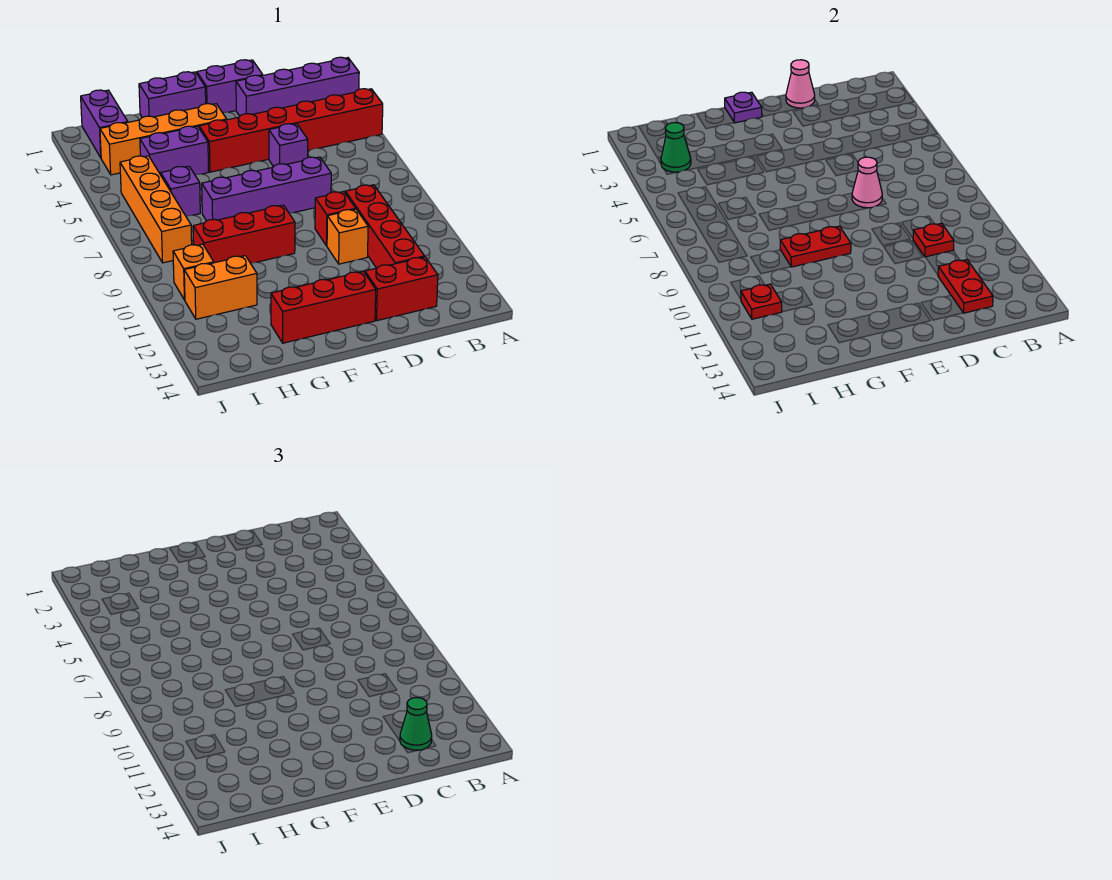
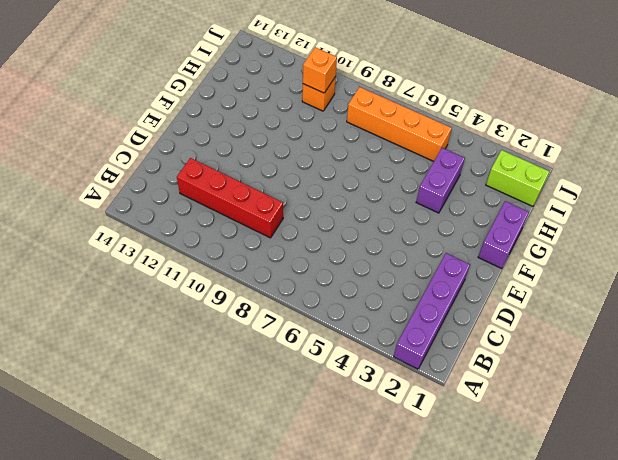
lime 1x2 brick [486,150,549,206] -> purple 1x2 brick [81,90,128,157]
orange 1x1 brick [303,47,337,93] -> orange 1x1 brick moved to [327,209,368,264]
none -> red 1x6 brick [199,89,383,172]
none -> red 1x2 brick [365,257,438,321]
none -> purple 1x2 brick [197,60,263,113]

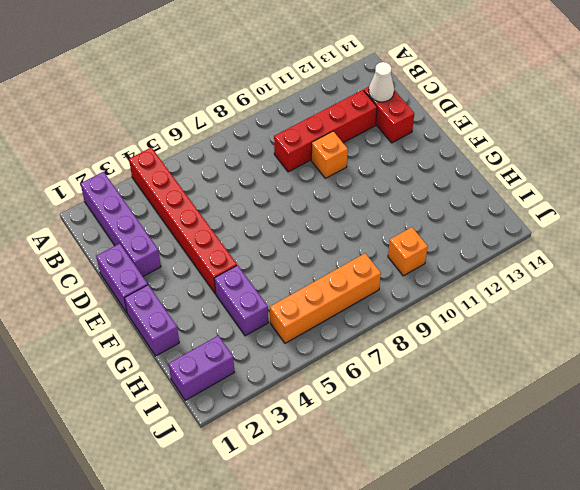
white 1x1 cone [369,62,394,102] -> red 1x2 plate [938,260,993,313]
none -> purple 1x1 brick [269,124,308,167]
none -> purple 1x4 brick [202,157,331,221]
none -> red 1x1 brick [315,192,356,246]

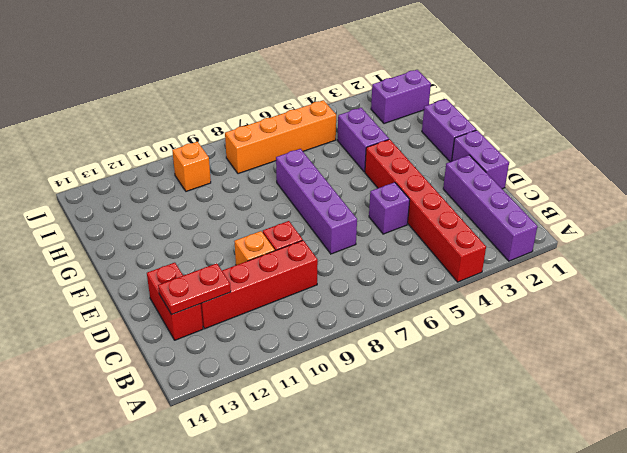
none -> red 1x3 brick [271,271,376,343]
none -> orange 1x4 brick [100,104,227,175]
none -> red 1x3 brick [193,205,295,263]

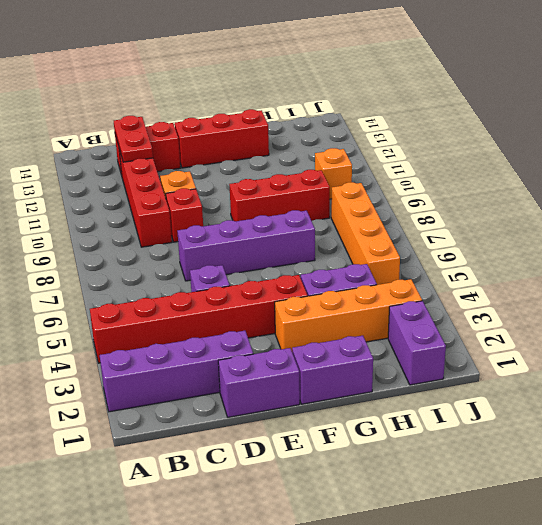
none -> purple 1x1 brick [161,166,200,216]
none -> orange 1x2 brick [184,256,257,319]
none -> red 1x1 plate [913,223,954,257]

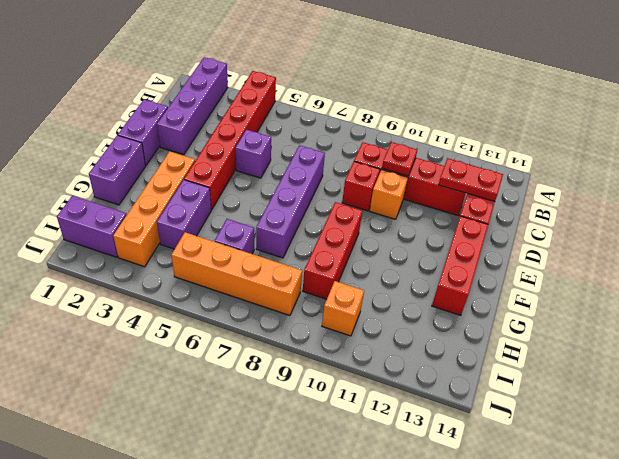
none -> orange 1x2 brick [184,256,257,319]
none -> pink 1x1 cone [786,60,815,108]
none -> pink 1x1 cone [852,157,882,208]

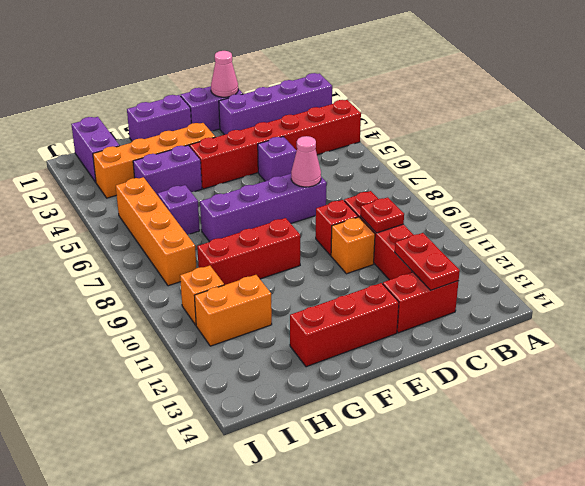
none -> purple 1x1 plate [725,92,762,123]
none -> red 1x2 plate [780,226,851,267]
none -> green 1x1 cone [661,123,691,172]

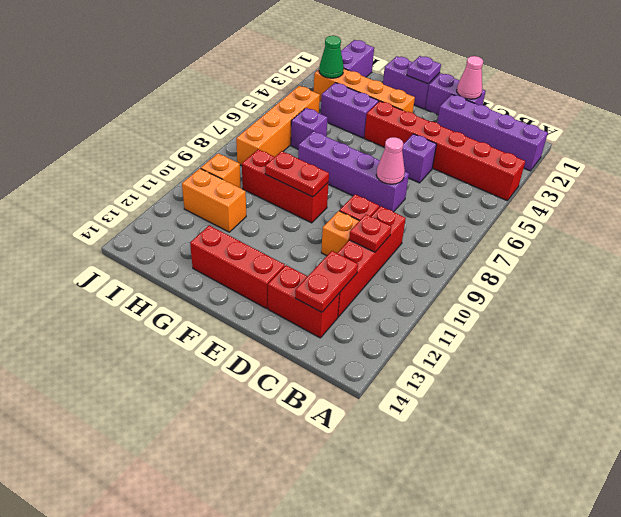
none -> red 1x1 plate [741,284,782,319]
none -> green 1x1 cone [400,698,432,750]

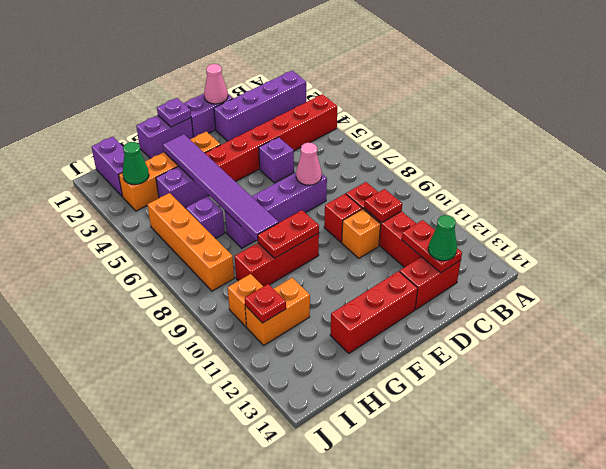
purple 1x6 tile [163,134,279,241] -> none

